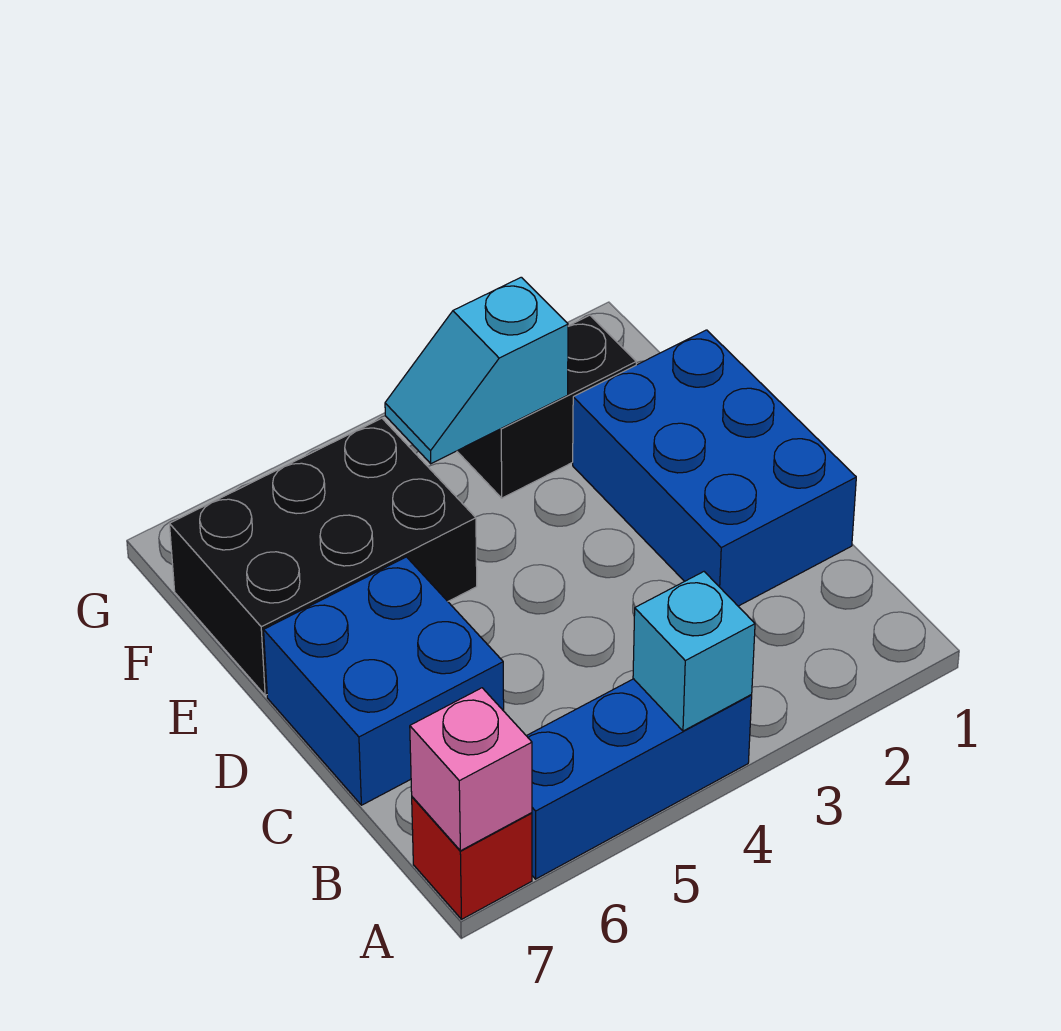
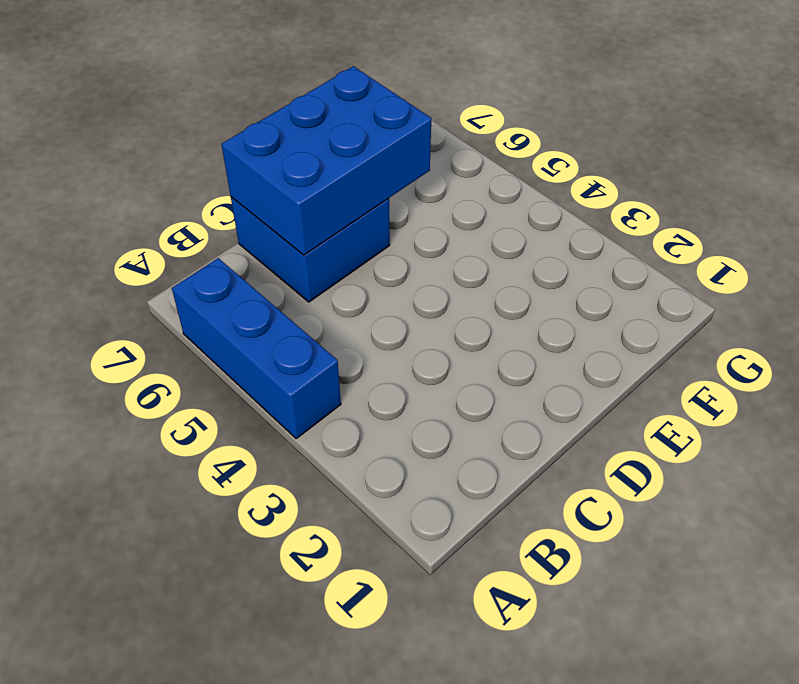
blue 2x3 brick [221,66,431,255] -> blue 2x3 brick moved to [573,330,856,606]
none -> red 1x1 brick [412,797,532,919]
none -> black 2x3 brick [170,418,477,695]

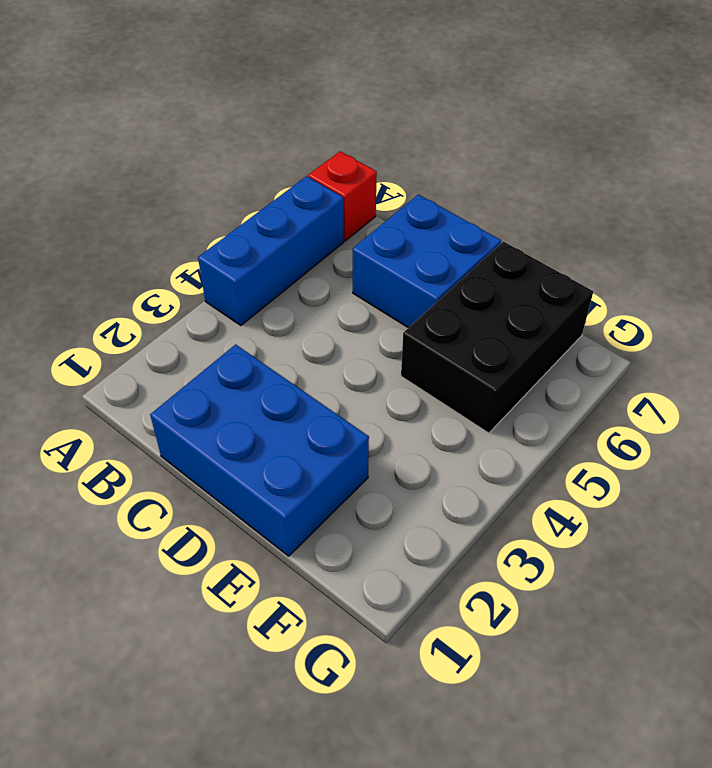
none -> black 1x2 brick [457,315,636,498]
none -> cyan 1x1 brick [633,572,755,731]

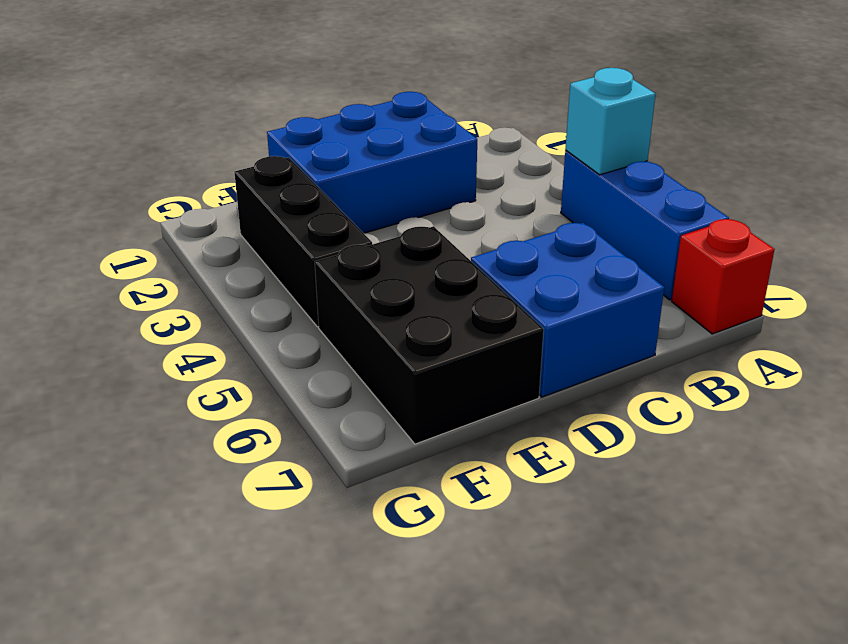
black 1x3 brick [234,156,372,327] -> black 1x2 brick [457,315,636,498]
none -> pink 1x1 brick [410,688,532,851]
none -> cyan 1x2 slope [385,277,568,464]

